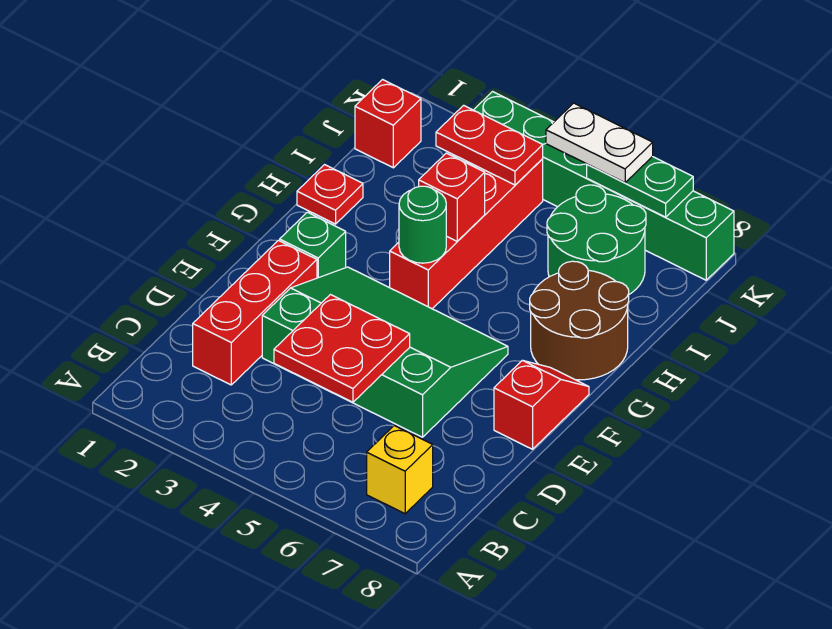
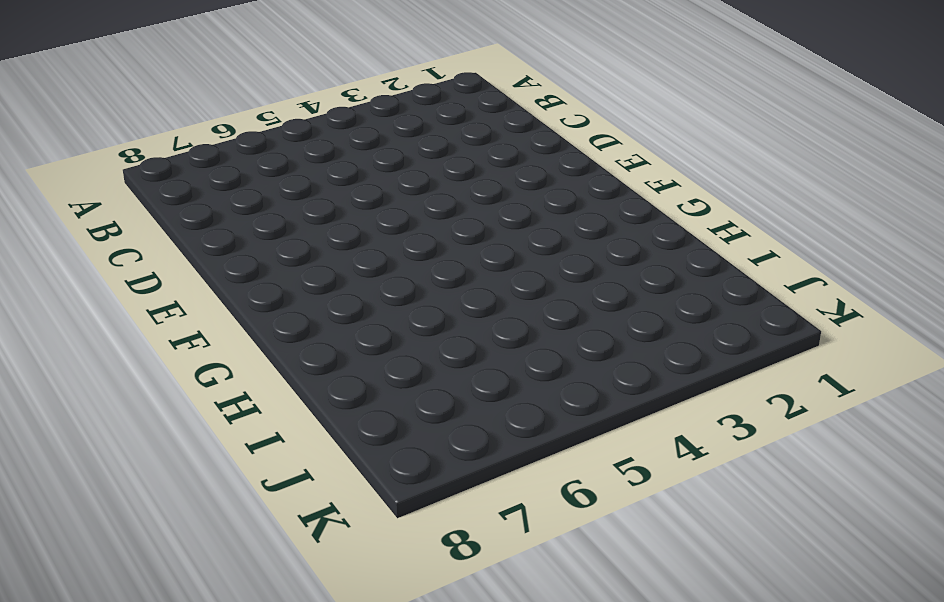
none -> yellow 1x1 brick [367,426,433,514]
none -> red 1x3 brick [193,240,317,385]
none -> green 3x4 slope [262,267,508,437]

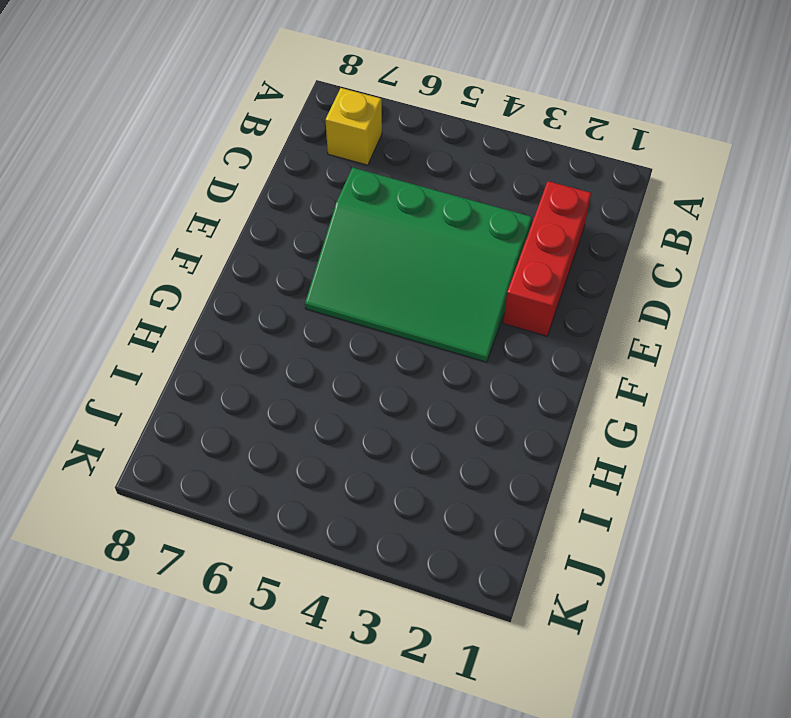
none -> red 1x2 slope [494,360,589,449]
none -> green 1x1 brick [280,212,346,278]
none -> red 1x4 brick [390,159,543,309]

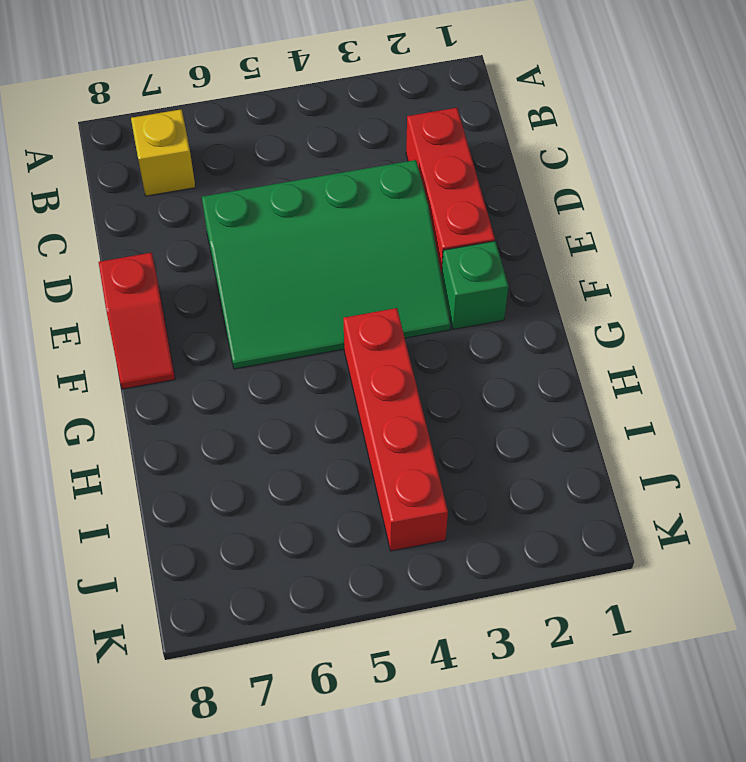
none -> brown 2x2 round brick [530,261,629,380]
none -> red 1x1 plate [297,165,363,224]
none -> green 2x2 round brick [547,185,646,294]

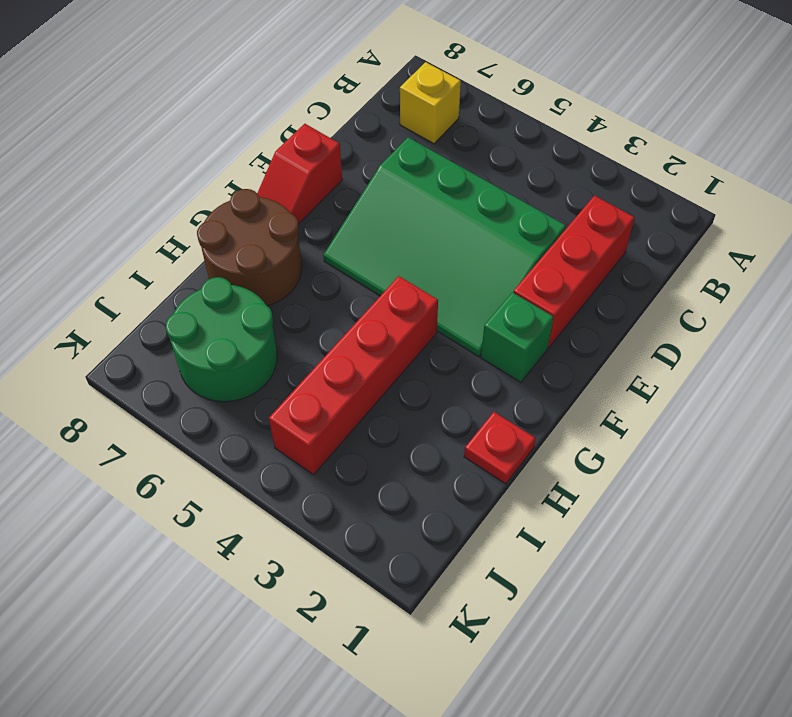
none -> red 1x1 brick [355,80,421,168]
none -> green 1x6 brick [466,92,734,280]
none -> red 2x2 plate [274,295,410,402]

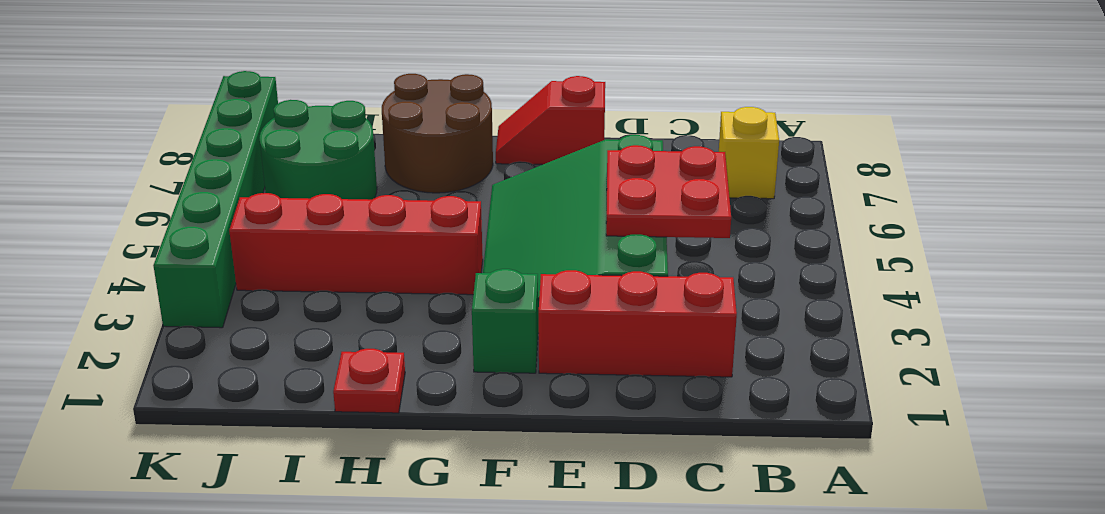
none -> red 1x1 brick [355,80,421,168]
none -> green 1x1 round brick [399,186,446,263]
none -> red 1x1 brick [419,153,485,241]

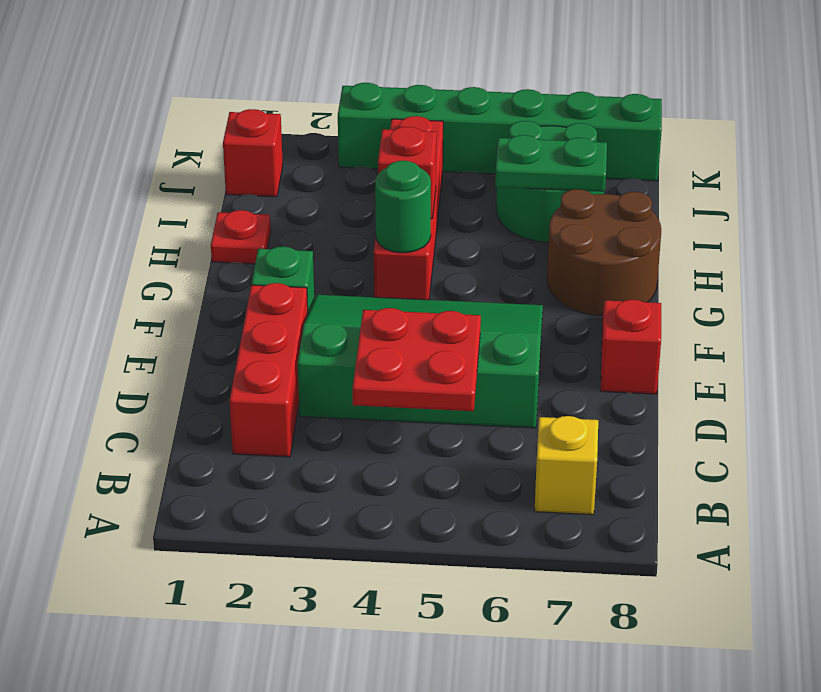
green 1x2 plate [495,135,607,192] -> green 1x2 plate moved to [587,156,693,217]
none -> red 1x2 plate [436,105,543,185]
none -> white 1x2 plate [546,103,653,183]

